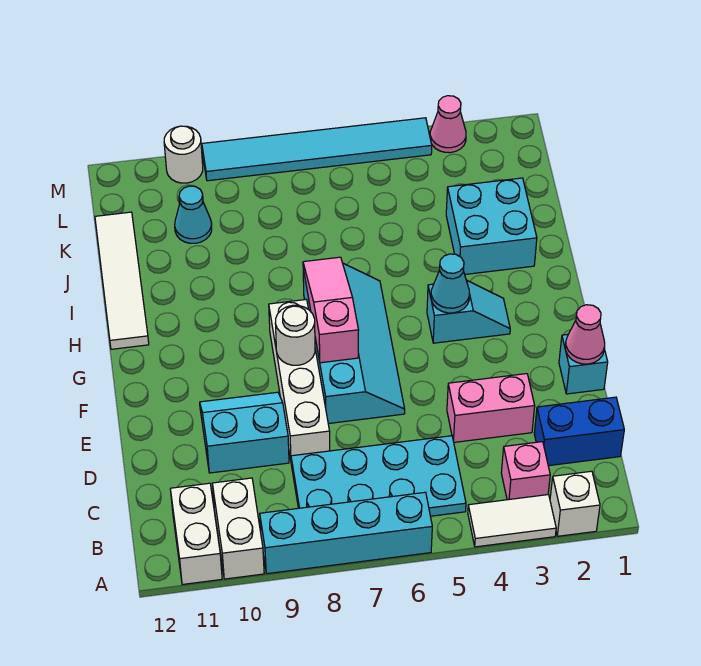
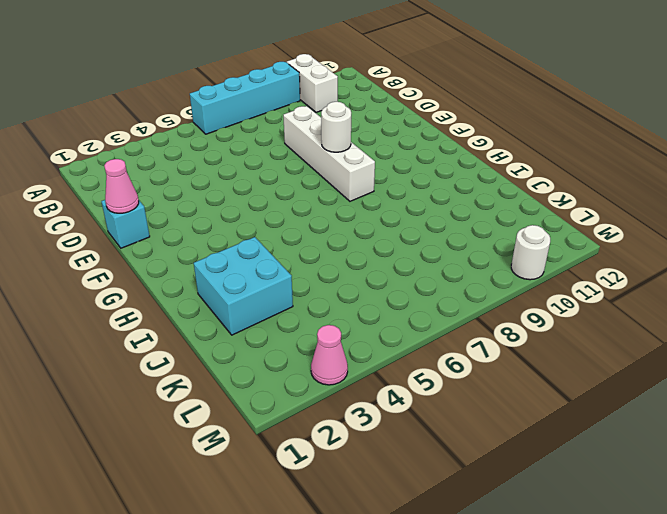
none -> white 1x1 brick [550,471,600,536]
none -> white 1x2 tile [468,495,556,547]
none -> white 1x2 brick [170,483,222,585]

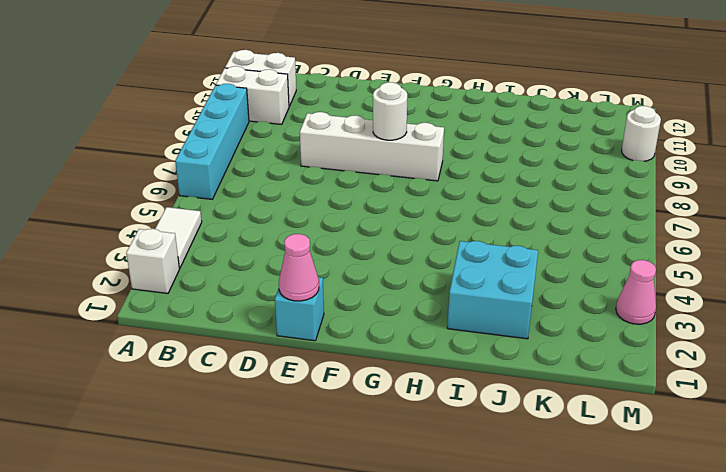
none -> pink 1x1 brick [501,442,550,500]
none -> cyan 2x4 plate [291,436,466,516]
none -> blue 1x2 brick [534,397,624,466]

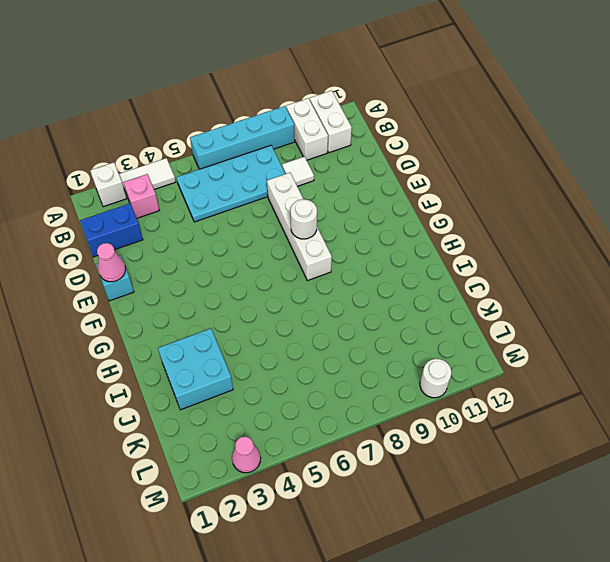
white 1x1 tile [282,157,314,186] -> none
none -> pink 1x2 brick [447,374,535,442]
none -> cyan 2x2 slope [200,392,289,473]
none -> cyan 2x4 slope [303,263,405,424]

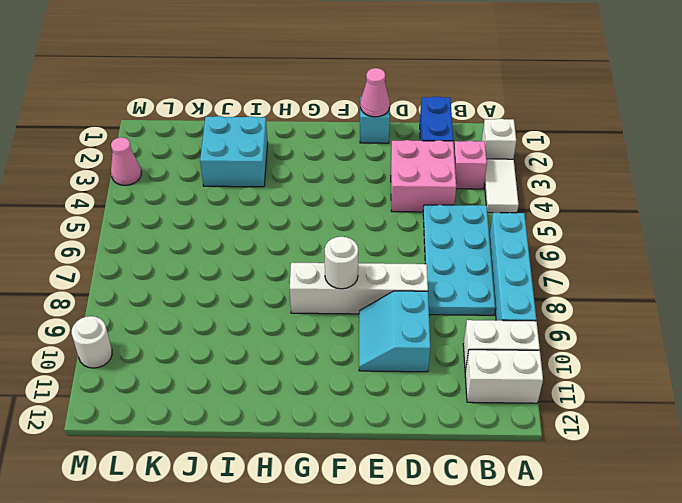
pink 2x2 brick [391,140,456,212] -> pink 1x2 brick [447,374,535,442]
none -> cyan 2x4 slope [303,263,405,424]
none -> cyan 1x2 slope [427,280,510,343]
none -> white 1x4 tile [95,212,149,349]

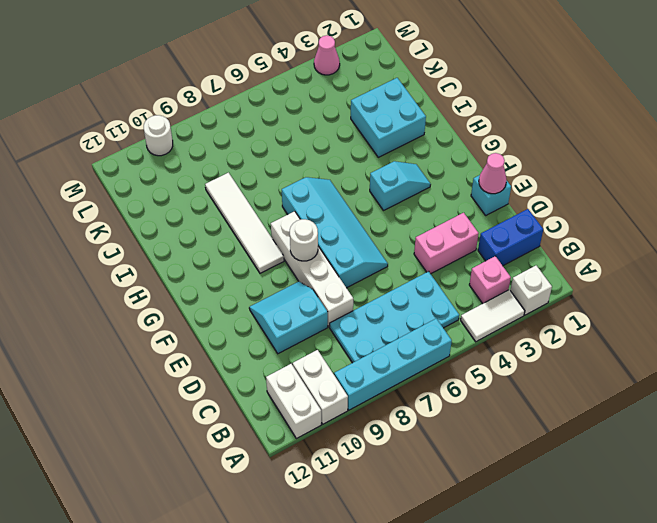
white 1x4 tile [205,173,284,273] -> white 1x4 tile moved to [95,212,149,349]
none -> cyan 1x1 cone [175,186,212,243]
none -> cyan 1x6 tile [202,118,432,181]
none -> pink 1x3 slope [303,257,359,363]

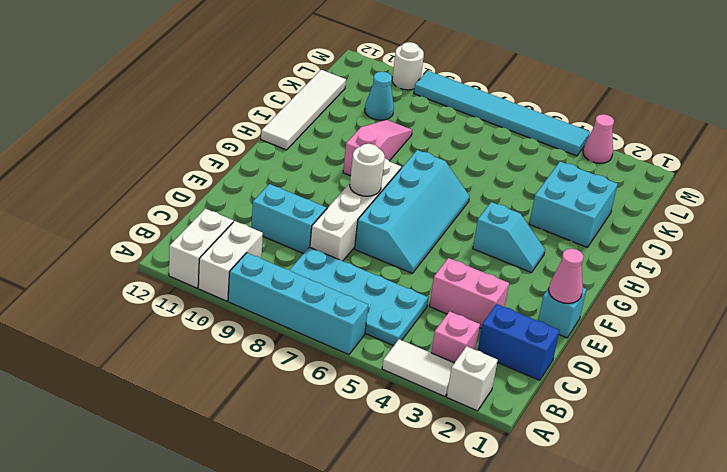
pink 1x3 slope [343,120,412,176] -> pink 1x3 slope moved to [303,257,359,363]
none -> cyan 1x1 cone [431,254,469,313]

